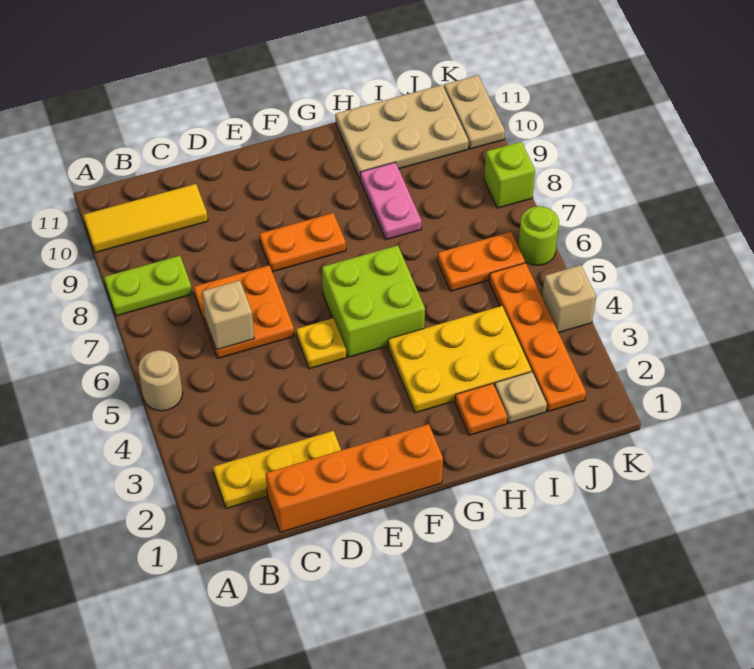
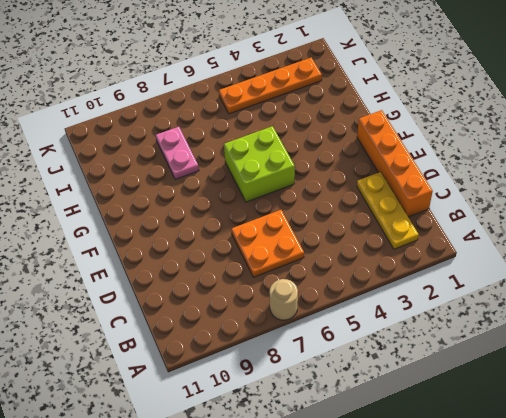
tan 1x1 round brick [270,279,298,320] -> tan 1x1 round brick moved to [138,350,183,411]
pink 1x2 plate [156,127,199,180] -> pink 1x2 plate turned to [360,162,421,240]
none -> lime 1x2 plate [104,256,192,316]
none -> yellow 1x3 tile [83,184,208,253]
none -> yellow 1x1 plate [296,318,346,369]

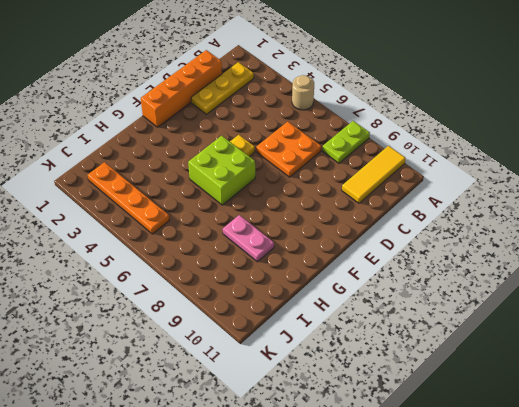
none -> orange 1x2 plate [259,213,346,272]
none -> yellow 2x3 plate [388,306,531,413]
none -> orange 1x1 plate [455,383,507,435]

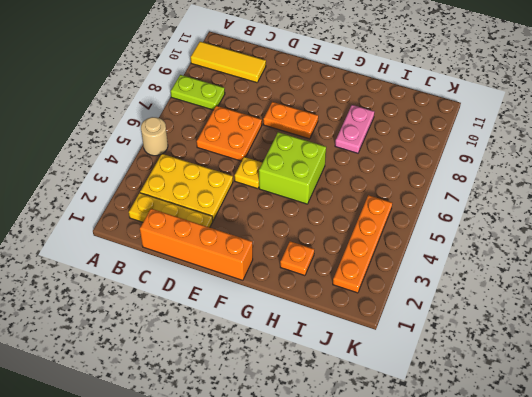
yellow 2x3 plate [140,154,233,221] -> yellow 2x3 plate moved to [388,306,531,413]
none -> tan 2x3 plate [335,85,468,179]
none -> tan 1x1 plate [495,372,547,423]
none -> orange 1x2 plate [437,232,525,291]

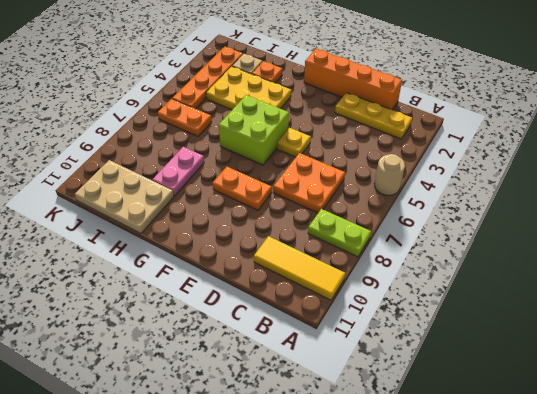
none -> tan 1x1 brick [542,265,596,333]
none -> lime 1x1 round brick [518,206,559,265]
none -> lime 1x1 brick [484,142,535,208]

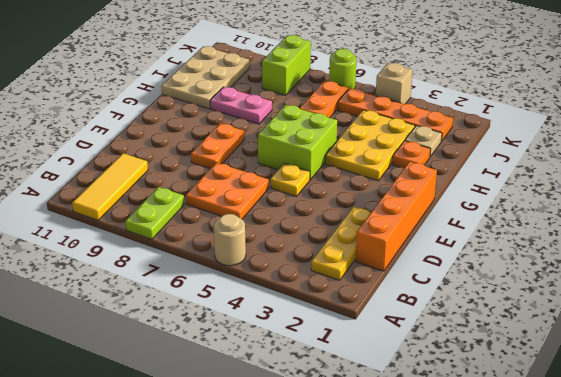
lime 1x2 brick [262,35,311,95] -> lime 1x1 brick [484,142,535,208]
none -> tan 1x2 plate [444,75,505,149]
none -> tan 1x1 brick [202,280,254,350]

